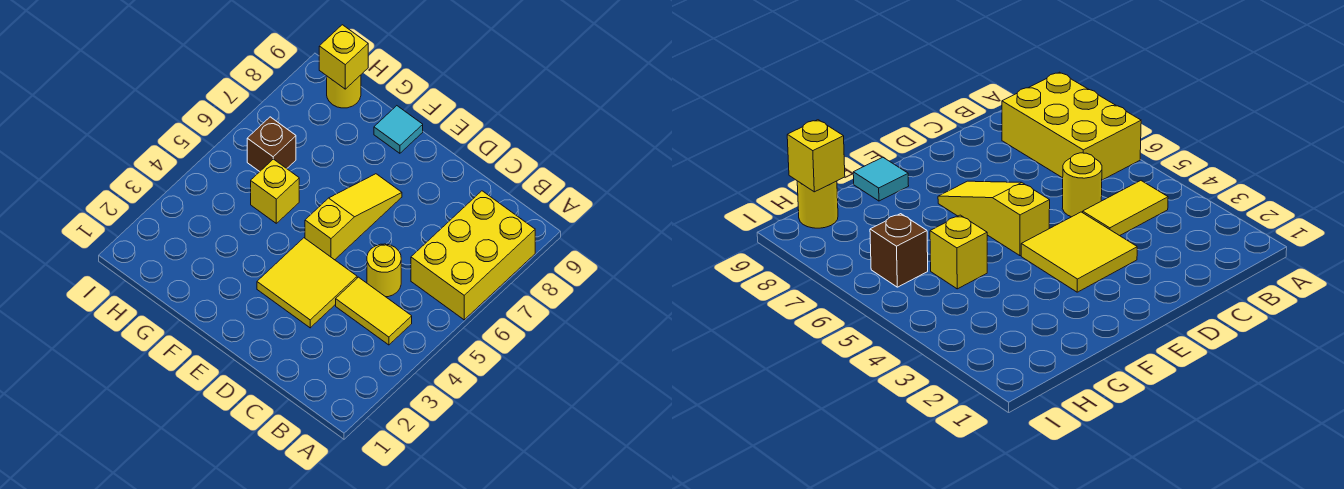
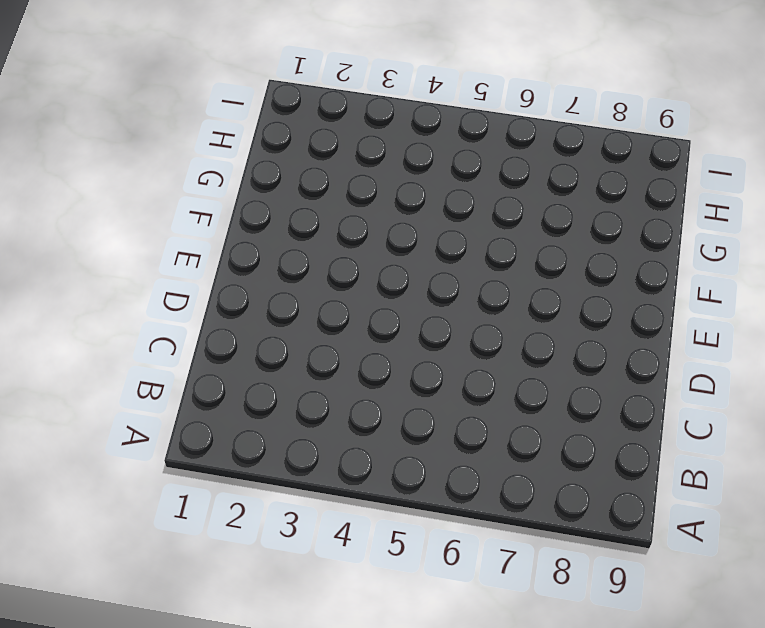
none -> yellow 2x3 brick [411,191,535,320]
none -> yellow 1x2 tile [336,277,412,345]

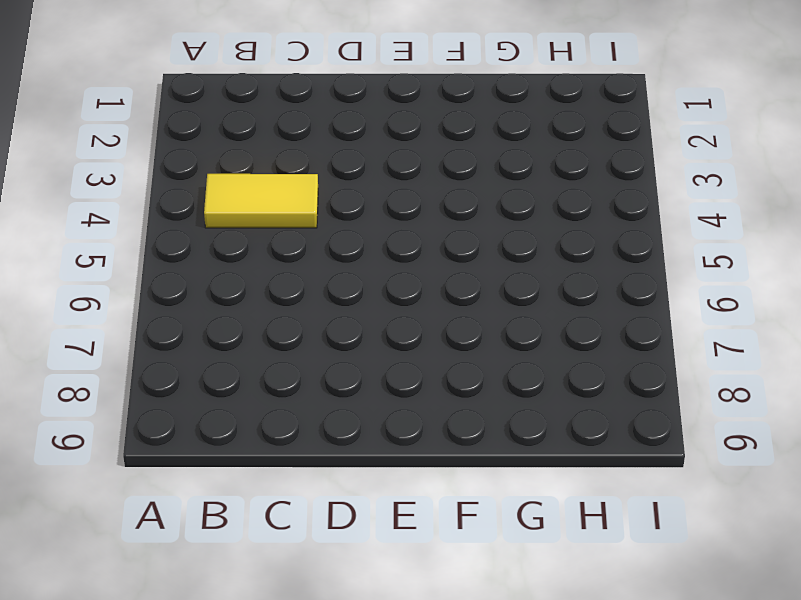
none -> yellow 2x3 brick [411,191,535,320]
none -> yellow 1x1 round brick [367,244,401,297]

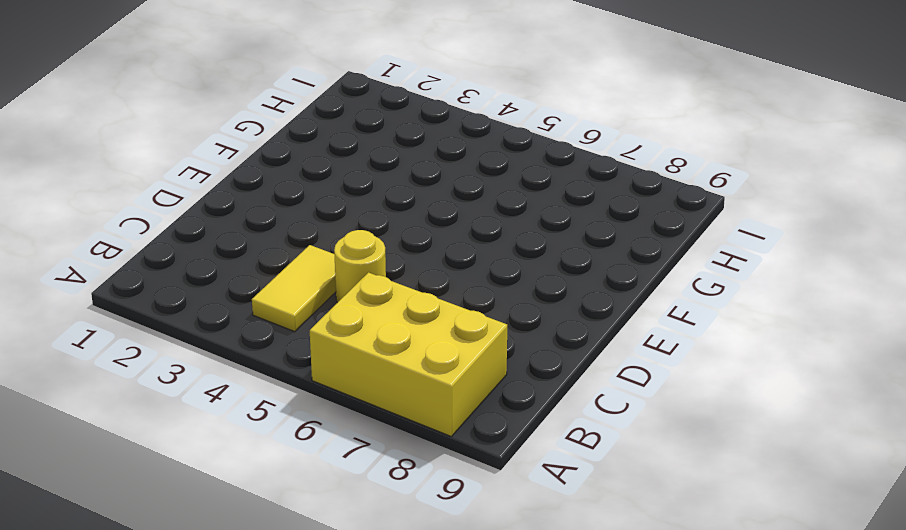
none -> yellow 2x2 tile [257,238,357,328]
none -> yellow 1x3 slope [305,174,402,260]

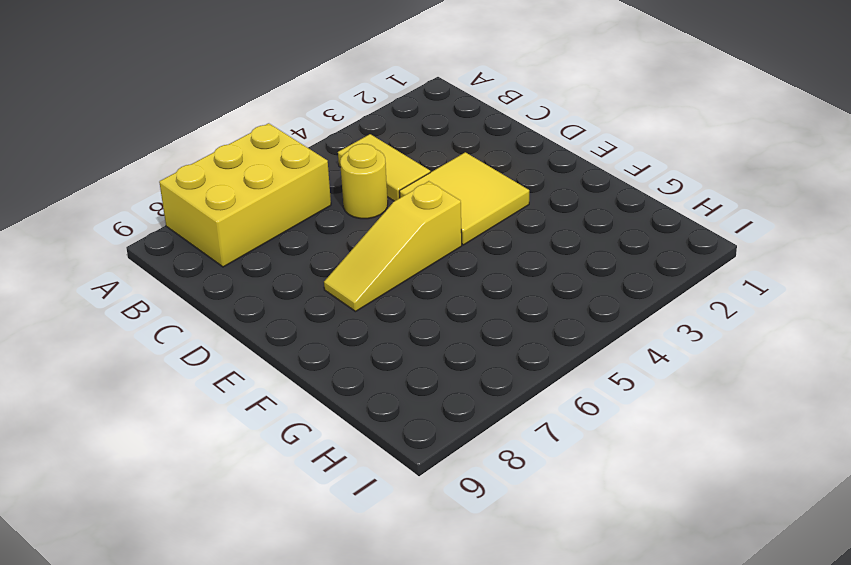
none -> cyan 1x1 tile [374,106,423,153]
none -> yellow 1x1 brick [251,159,299,223]

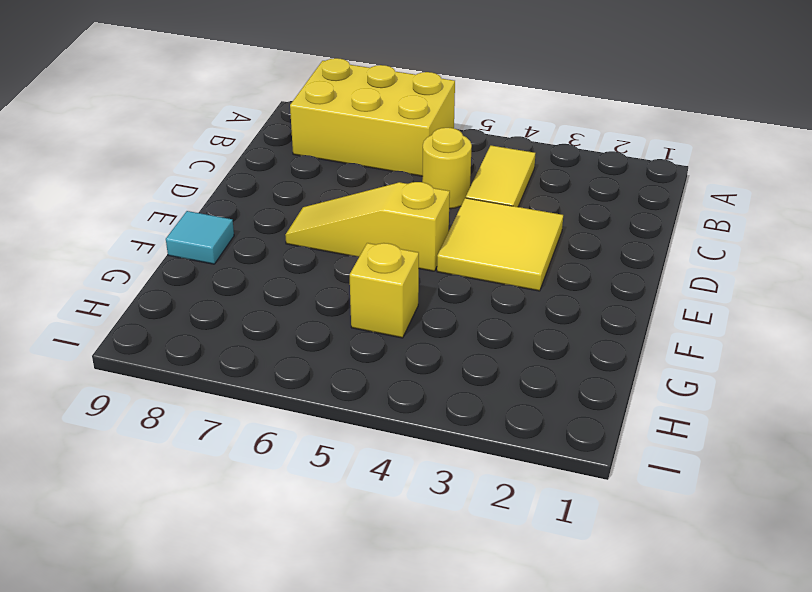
none -> brown 1x1 brick [247,117,296,172]
none -> yellow 1x1 round brick [327,75,361,108]

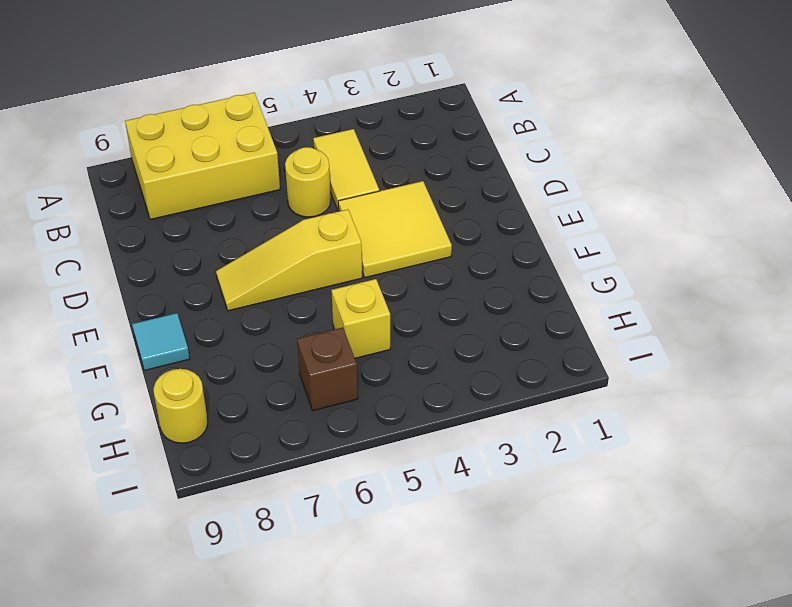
none -> yellow 1x1 brick [319,25,368,89]

